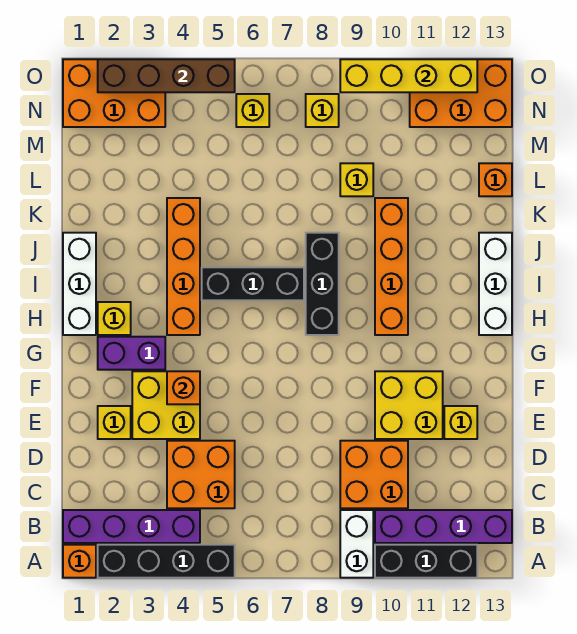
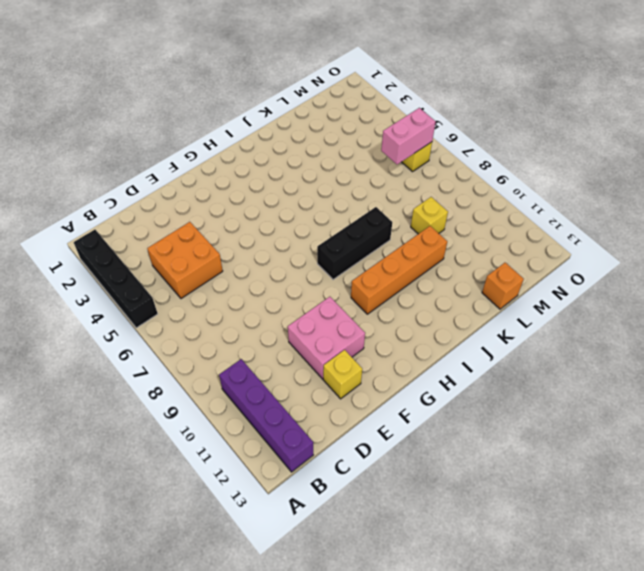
pink 2x2 brick [288,297,365,379] -> yellow 2x2 brick [375,371,443,439]
pink 1x2 brick [381,108,436,164] -> none
none -> orange 1x1 brick [63,545,96,578]
none -> white 1x2 brick [340,510,373,578]
none -> black 1x3 brick [375,545,477,578]

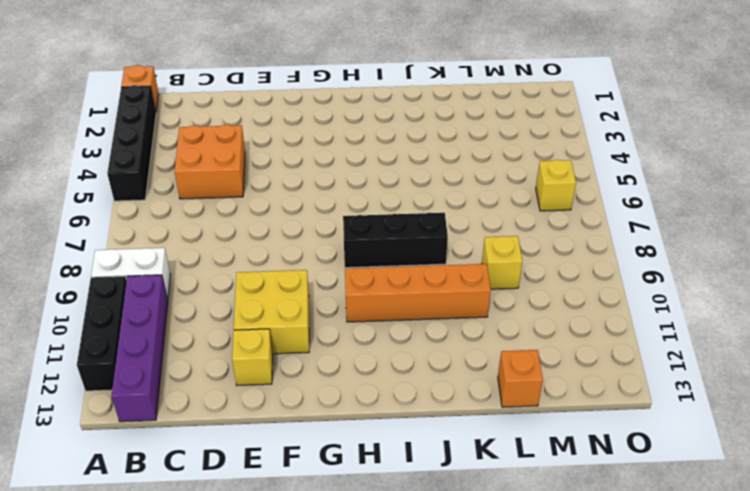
none -> purple 1x4 brick [63,510,200,543]
none -> orange 2x2 brick [340,441,408,508]
none -> yellow 1x1 brick [98,406,131,439]

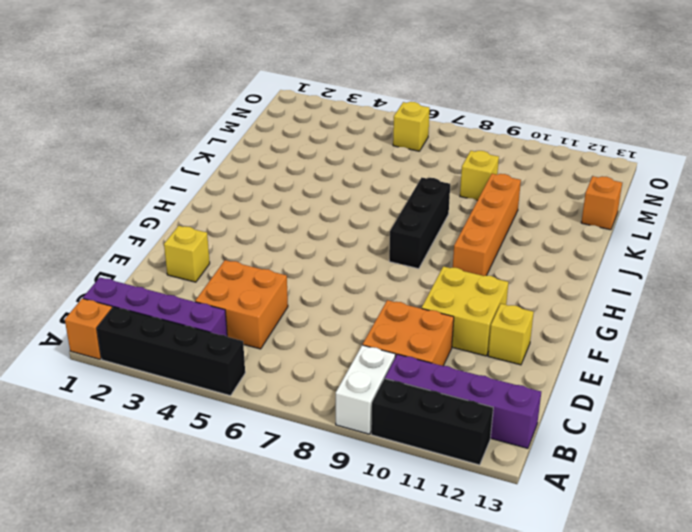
none -> yellow 2x2 brick [132,371,200,439]
none -> purple 1x2 brick [98,337,165,370]
none -> white 1x3 brick [63,233,96,335]

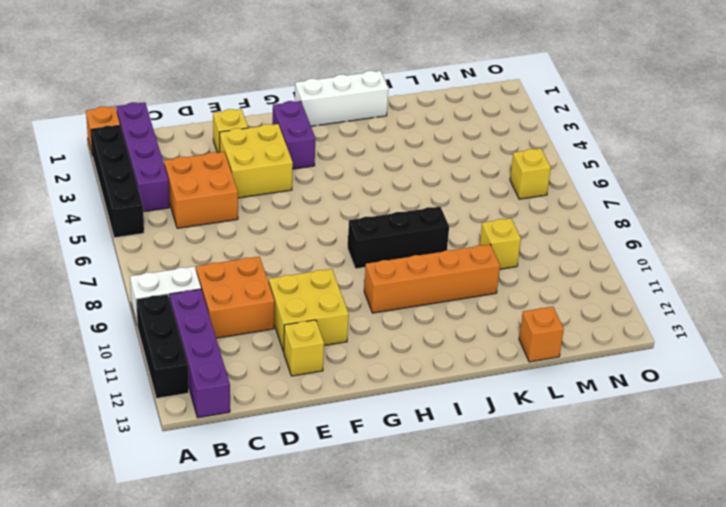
none -> yellow 1x1 brick [98,302,131,335]
none -> orange 1x4 brick [167,198,200,335]
none -> white 1x3 brick [479,233,512,335]

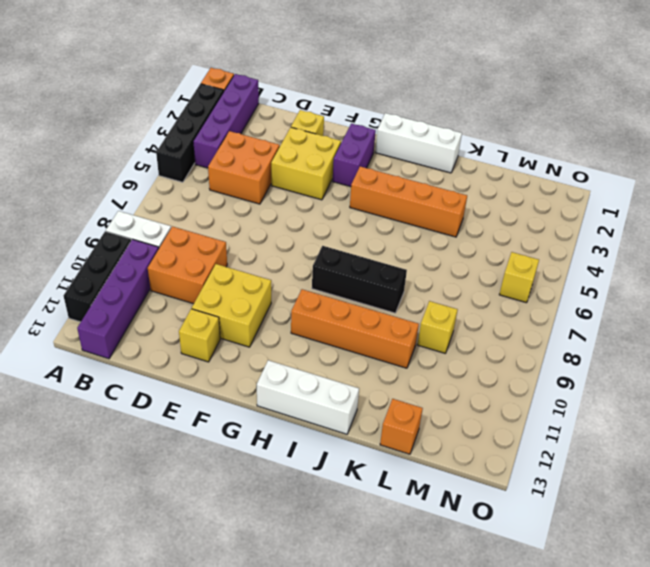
none -> yellow 1x1 brick [98,302,131,335]
none -> black 1x3 brick [202,267,304,300]
none -> orange 2x3 brick [63,59,165,127]

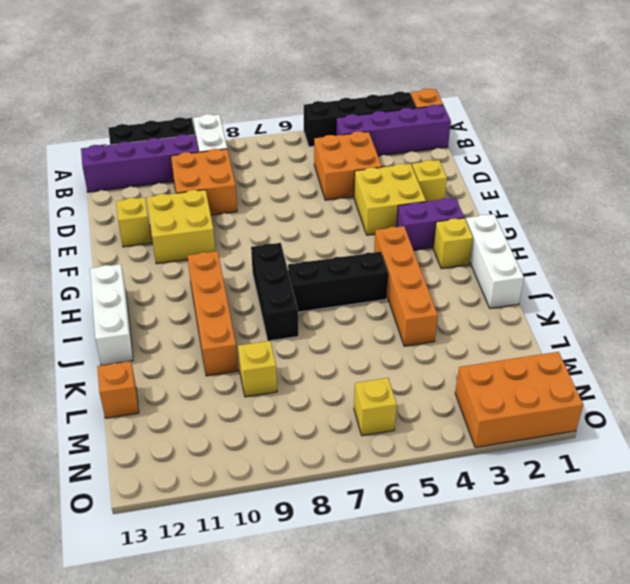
none -> yellow 1x1 brick [306,94,339,127]
none -> orange 2x3 brick [410,59,512,127]
none -> orange 1x1 brick [167,371,200,404]

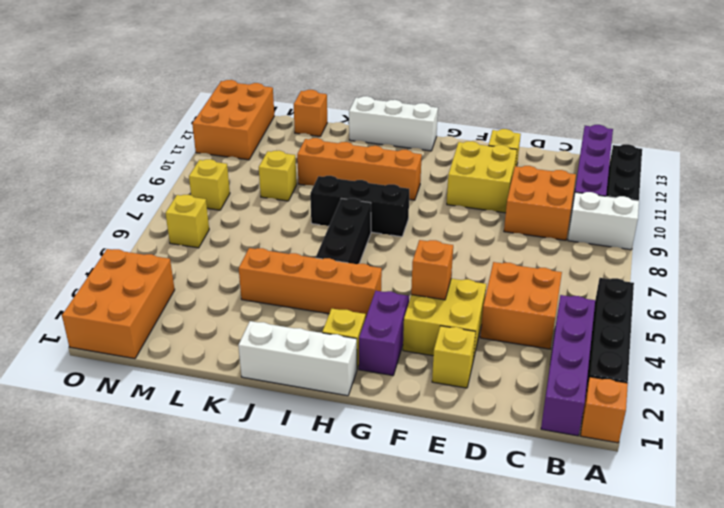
none -> brown 1x4 brick [98,59,235,92]
none -> yellow 1x4 brick [340,59,477,92]

